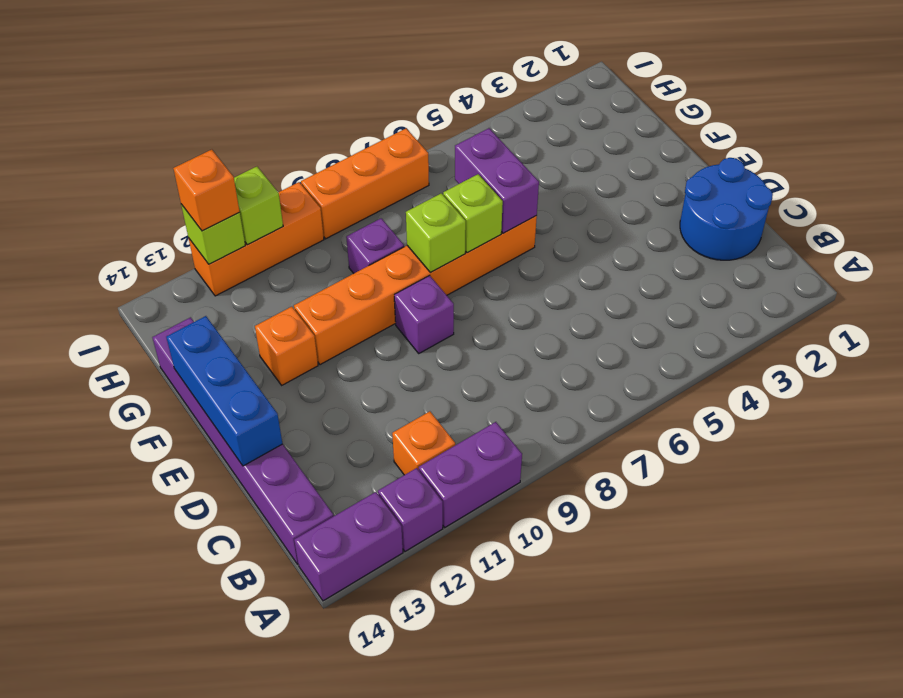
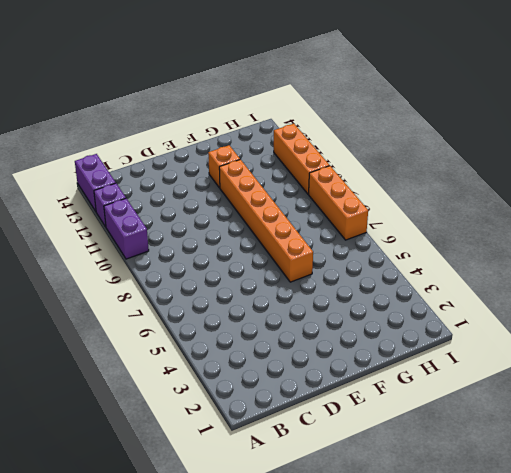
none -> orange 1x1 brick [392,411,455,475]
none -> purple 1x6 brick [152,317,333,564]
none -> blue 2x2 round brick [680,158,773,260]

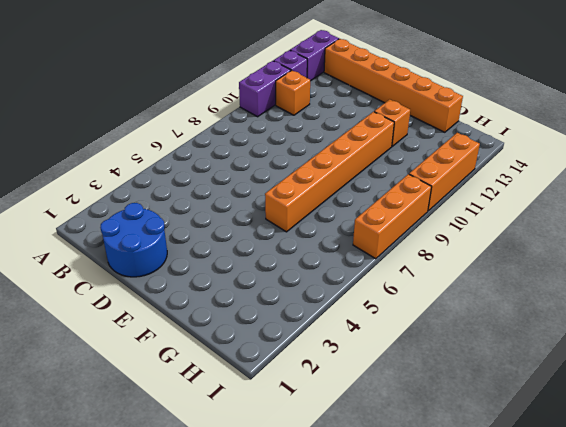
orange 1x6 brick [324,39,463,132] -> purple 1x6 brick [152,317,333,564]
none -> purple 1x1 brick [394,275,454,353]
none -> purple 1x1 brick [346,218,404,273]
none -> blue 1x3 brick [166,316,283,466]

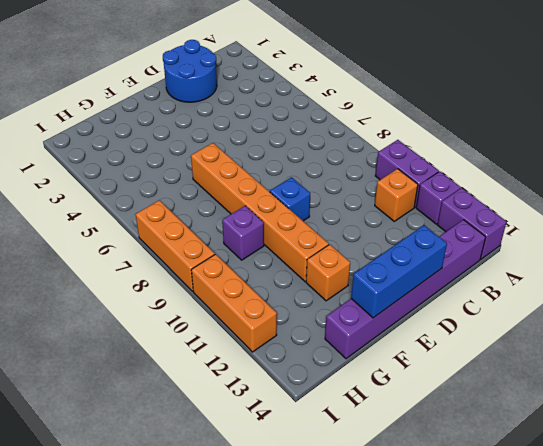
blue 1x1 brick [270,177,310,221] -> purple 1x1 brick [394,275,454,353]
none -> purple 1x2 brick [455,128,539,233]
none -> lime 1x1 brick [443,174,503,253]
none -> lime 1x1 brick [406,193,466,272]

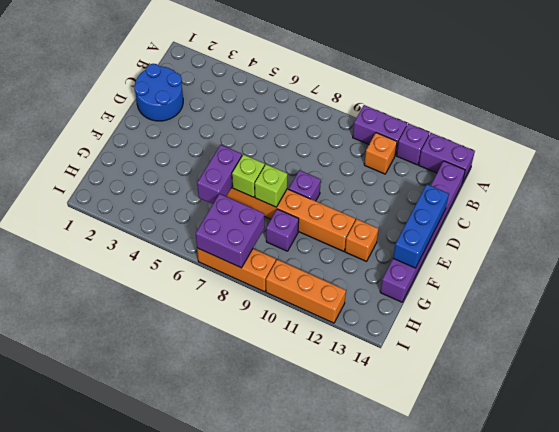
purple 2x2 brick [196,194,265,268] -> none
none -> lime 1x1 brick [234,167,283,245]
none -> lime 1x1 brick [181,204,245,264]
none -> orange 1x1 brick [173,150,240,231]

